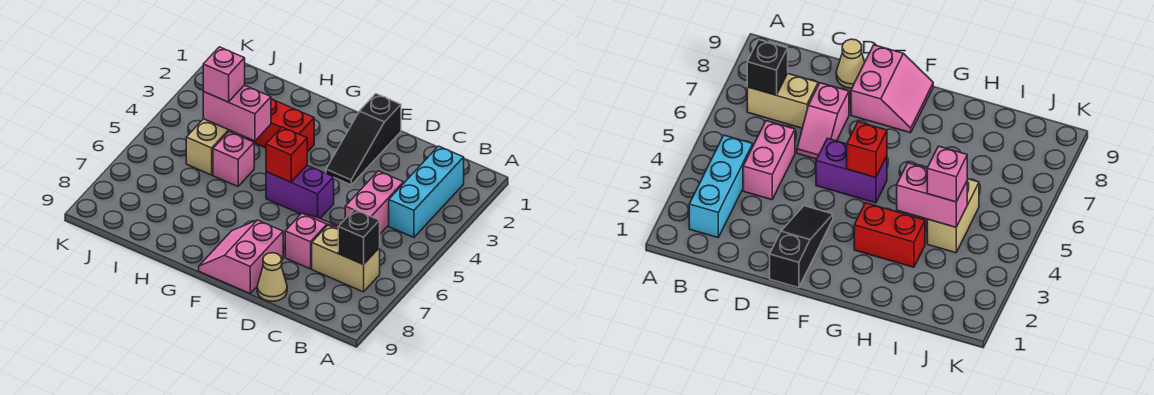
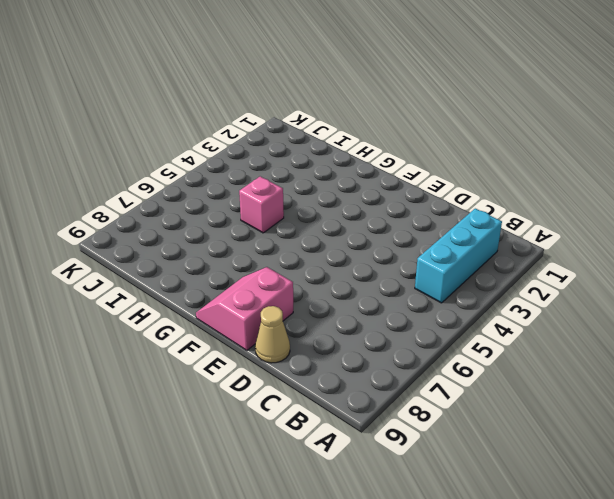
none -> tan 1x2 brick [312,225,380,292]
none -> pink 1x2 brick [345,171,404,234]
none -> pink 1x2 slope [285,213,338,269]

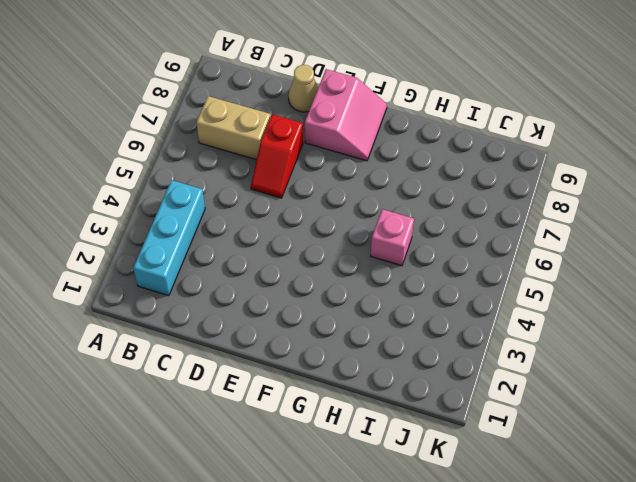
red 1x2 slope [251,114,303,198] -> pink 1x2 slope [285,213,338,269]
none -> pink 1x2 brick [345,171,404,234]
none -> black 1x3 slope [326,94,401,185]
none -> purple 1x2 brick [266,165,334,218]

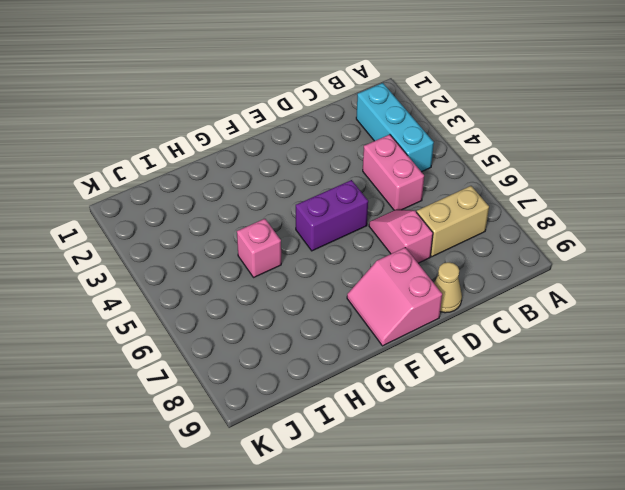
none -> black 1x3 slope [326,94,401,185]
none -> red 1x2 brick [247,99,314,152]
none -> tan 1x2 brick [186,119,245,175]

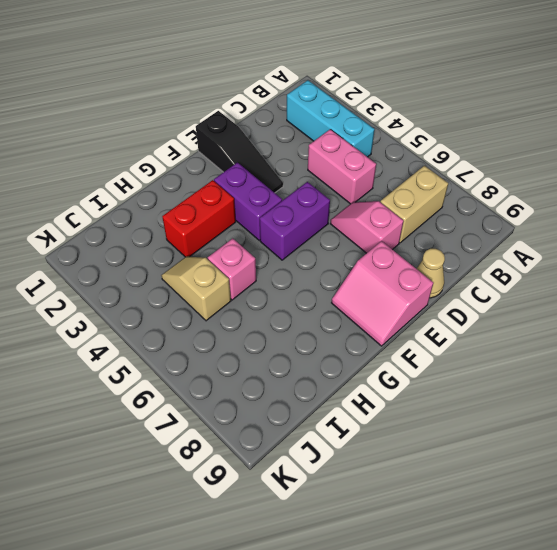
purple 1x2 brick [214,163,282,240] -> none
tan 1x2 slope [161,256,231,321] -> tan 1x2 brick [186,119,245,175]
none -> black 1x1 brick [338,209,380,265]
none -> red 1x1 brick [266,127,307,182]
none -> pink 1x2 brick [203,85,271,141]

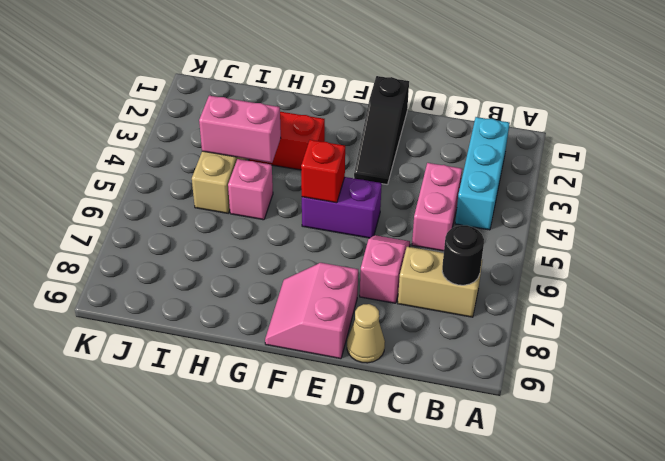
black 1x1 round brick [442,225,484,285] -> black 1x1 brick [338,209,380,265]
none -> pink 1x1 brick [203,47,245,102]

